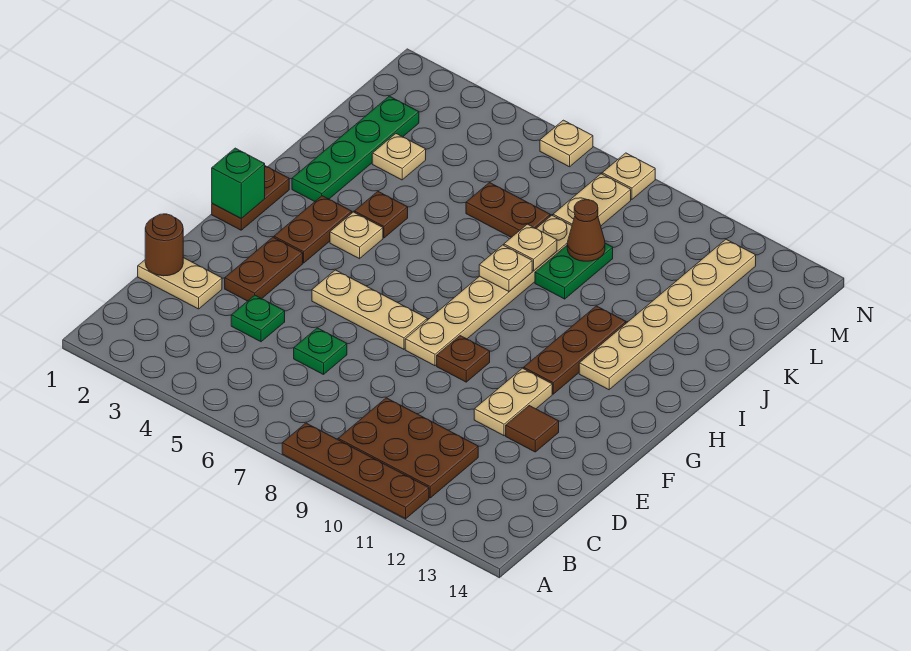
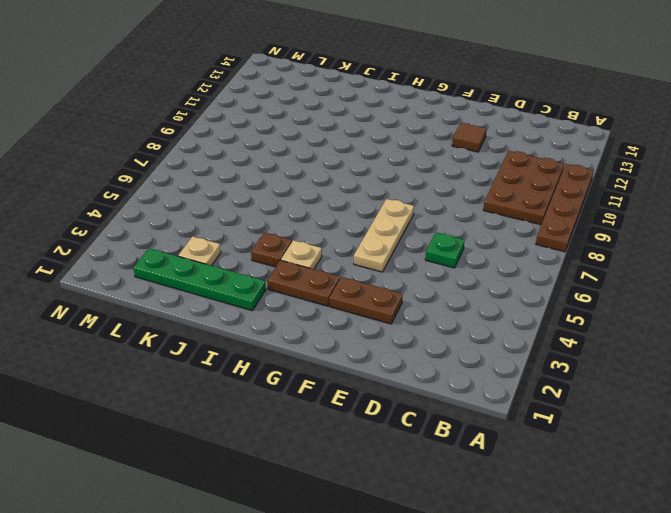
none -> tan 1x2 plate [138,258,222,309]
none -> green 1x1 plate [231,295,285,342]
none -> tan 1x2 plate [474,368,552,436]

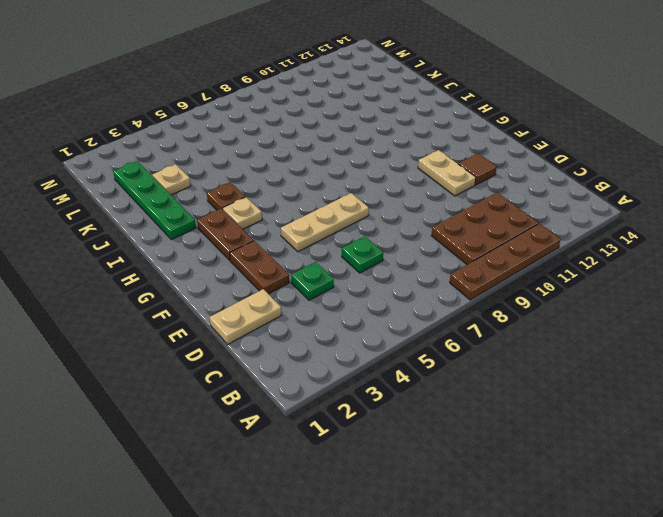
none -> tan 1x6 plate [405,216,572,366]
none -> brown 1x1 plate [437,336,490,382]
none -> brown 1x2 plate [212,166,289,230]

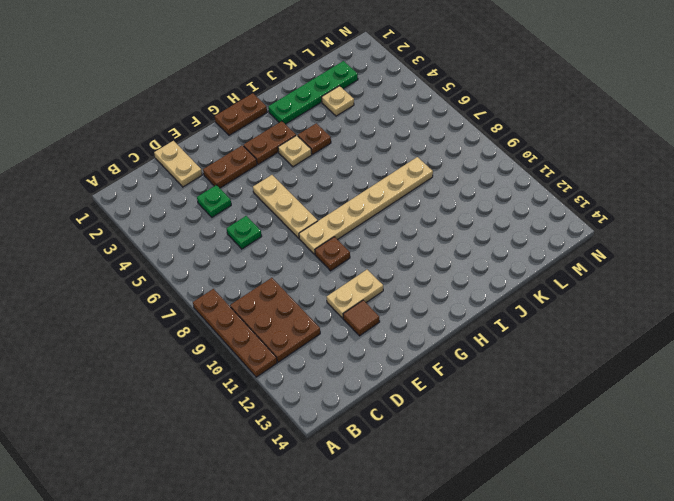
none -> brown 1x3 plate [524,306,626,394]
none -> tan 1x6 plate [579,239,756,390]
none -> green 1x2 plate [535,243,613,299]

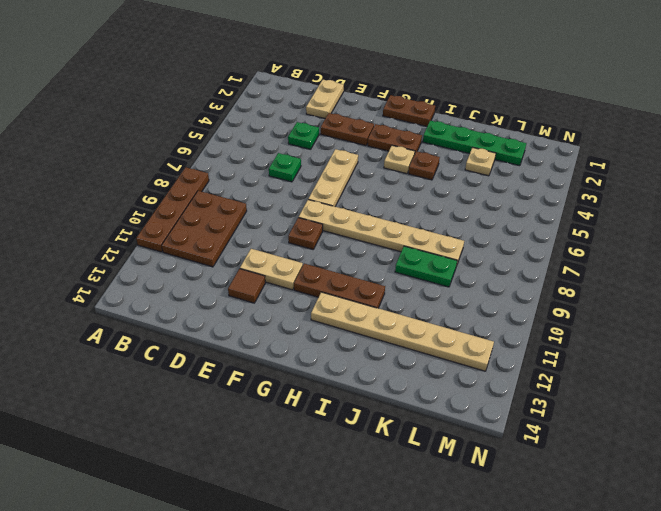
none -> brown 1x2 plate [466,183,550,237]
none -> tan 1x2 plate [553,174,631,226]
none -> tan 1x1 plate [540,120,593,167]

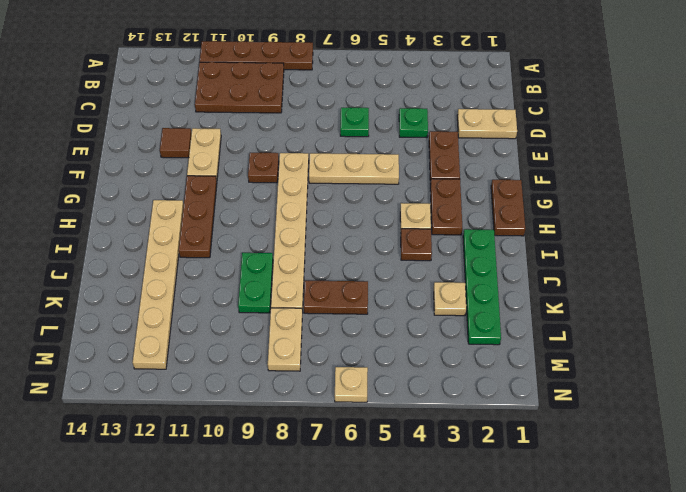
none -> tan 1x1 plate [602,153,655,199]
none -> brown 1x1 round brick [145,214,183,276]
none -> green 1x1 brick [212,148,265,219]

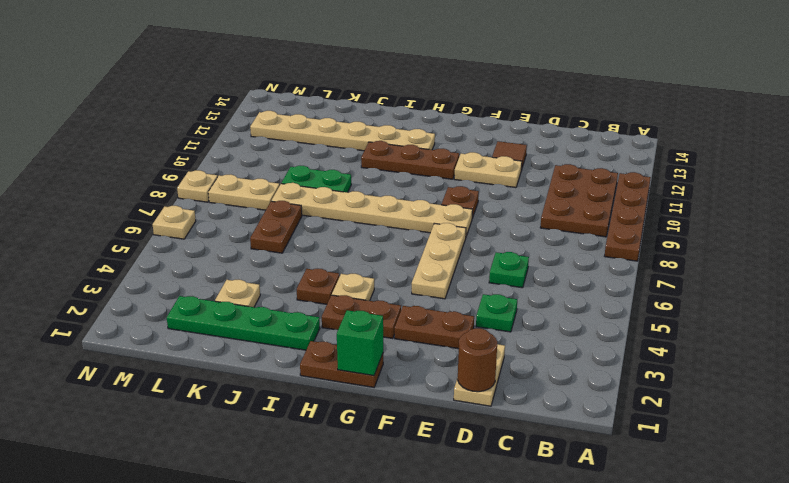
none -> tan 1x1 plate [479,245,532,292]
none -> tan 1x1 plate [504,224,557,271]
none -> brown 1x1 cone [567,200,605,261]

